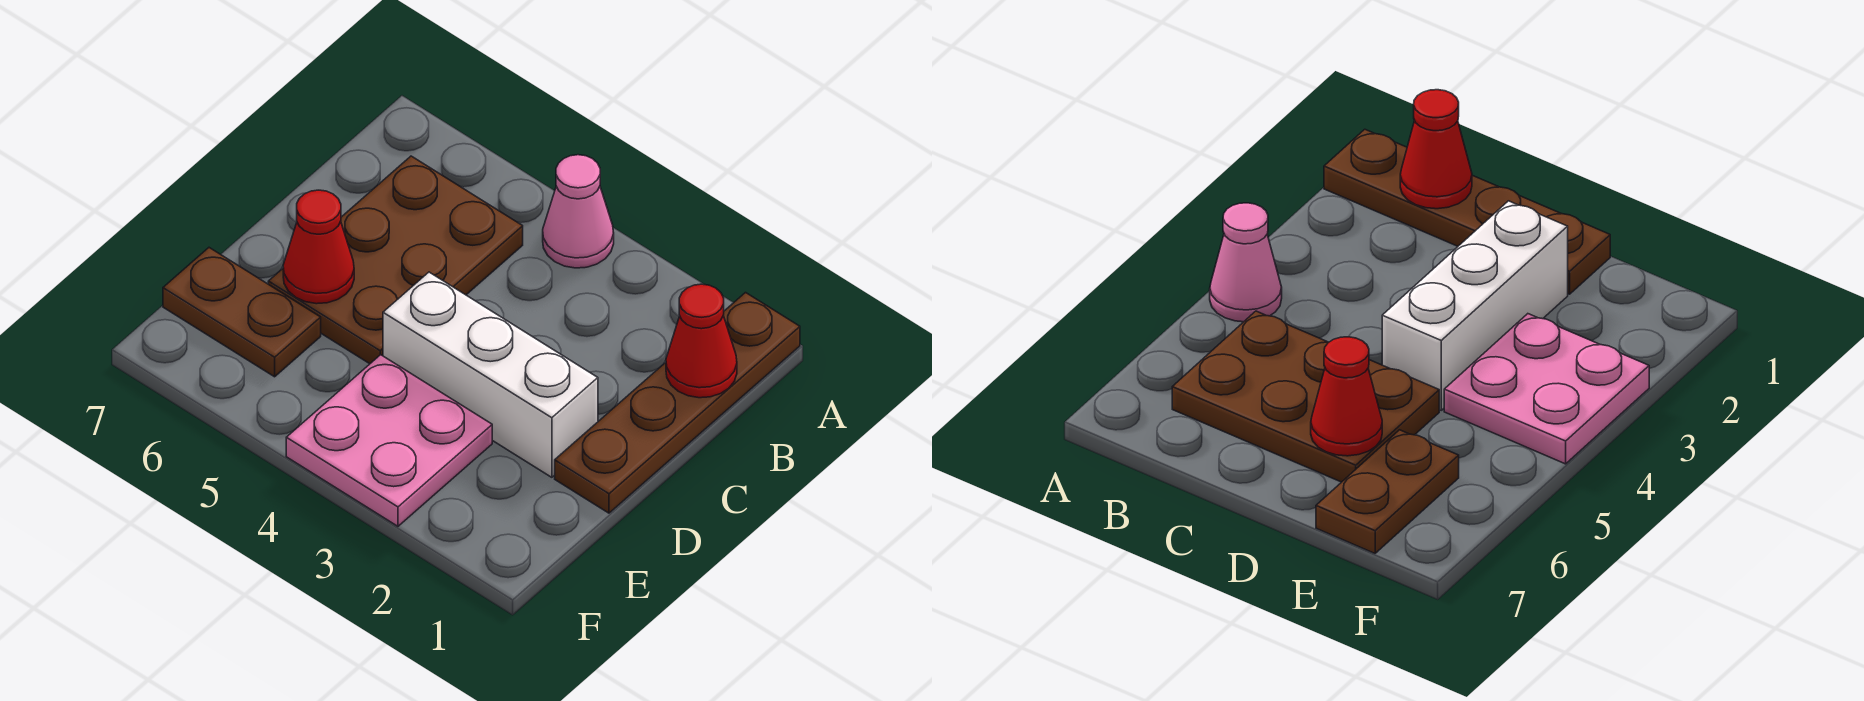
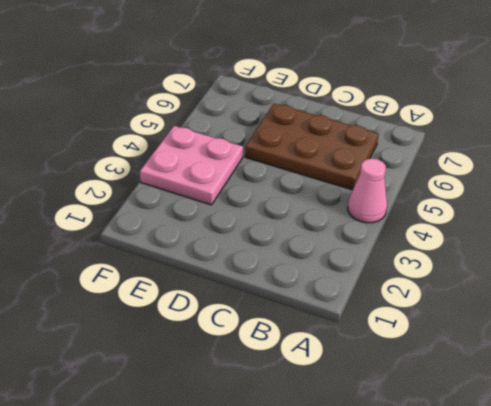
none -> brown 1x4 plate [555,293,800,513]
none -> white 1x3 brick [383,272,598,477]

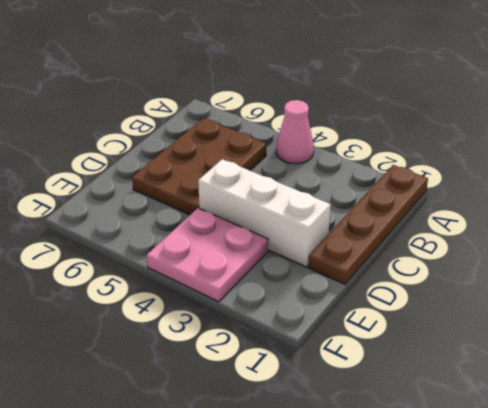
none -> brown 1x2 plate [163,248,321,377]
none -> red 1x1 cone [666,284,737,398]

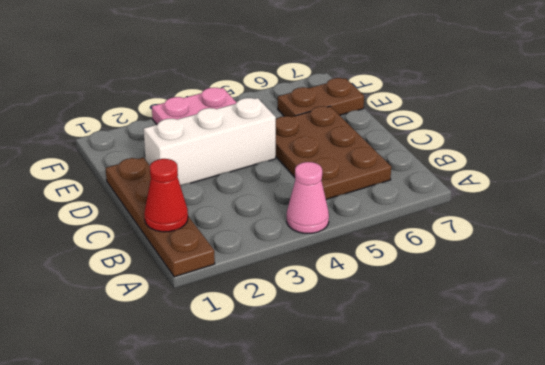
none -> red 1x1 cone [283,190,354,304]

